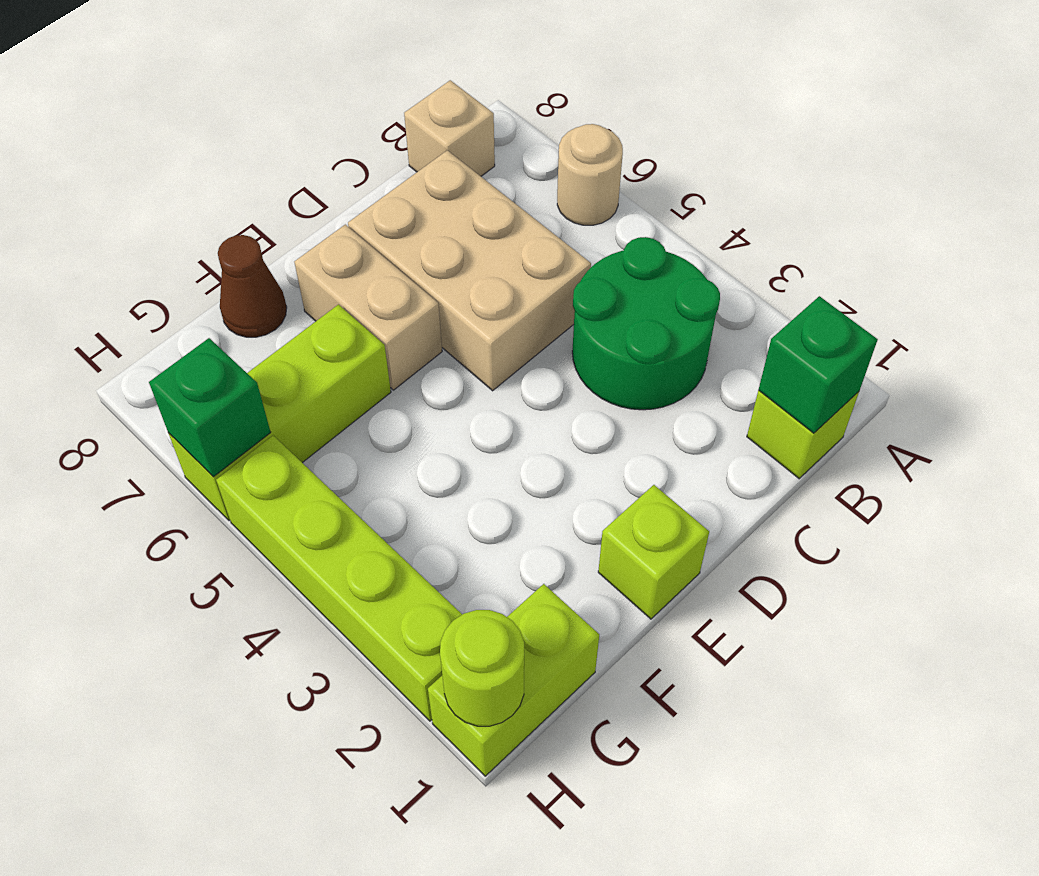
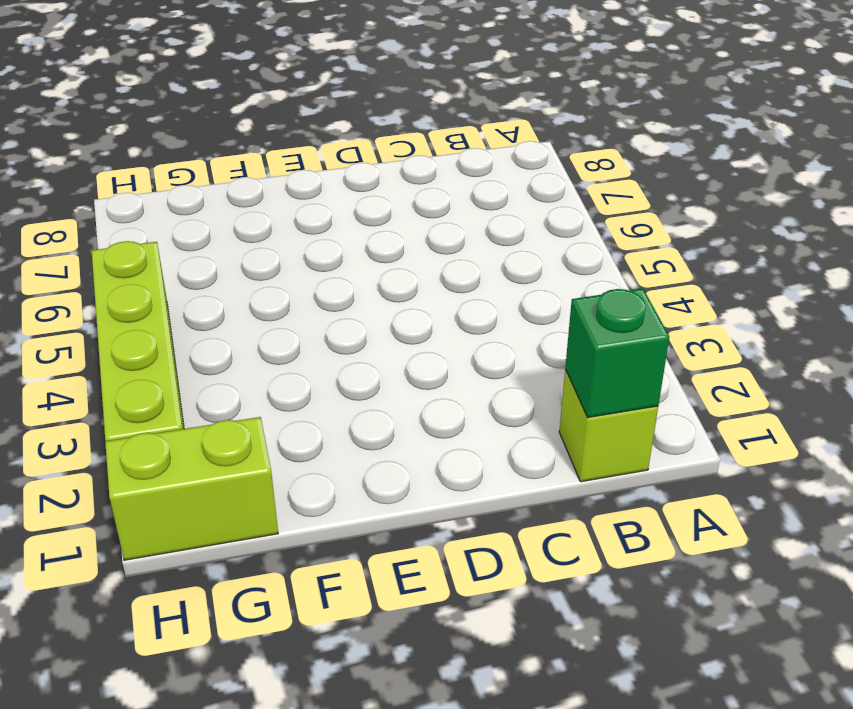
none -> tan 1x1 round brick [557,124,623,225]
none -> green 2x2 round brick [572,237,720,410]
none -> tan 1x1 brick [404,80,495,176]

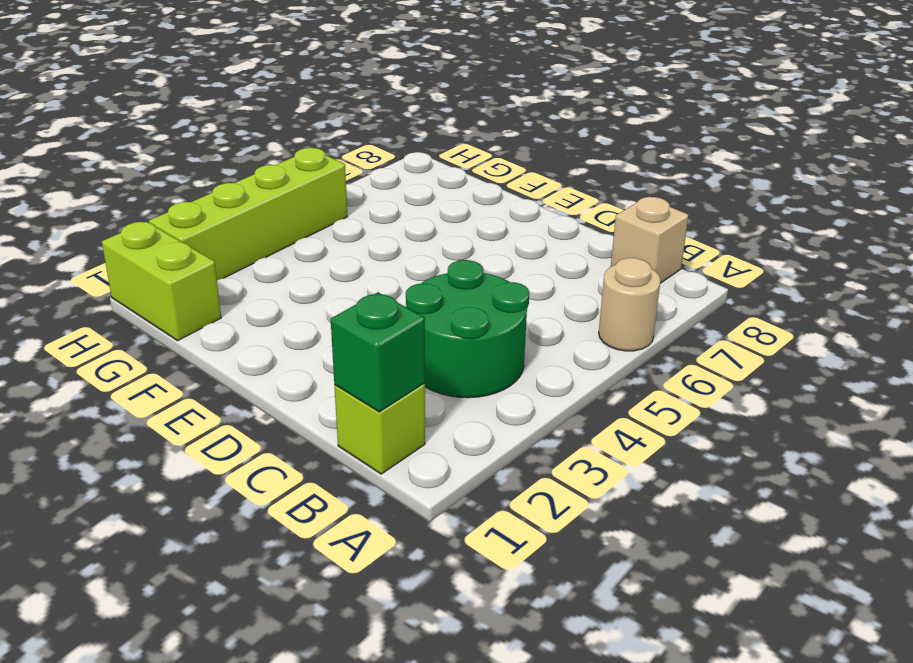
none -> tan 2x3 brick [348,150,591,391]
none -> lime 1x1 brick [598,485,709,619]
none -> tan 1x2 brick [294,225,442,390]

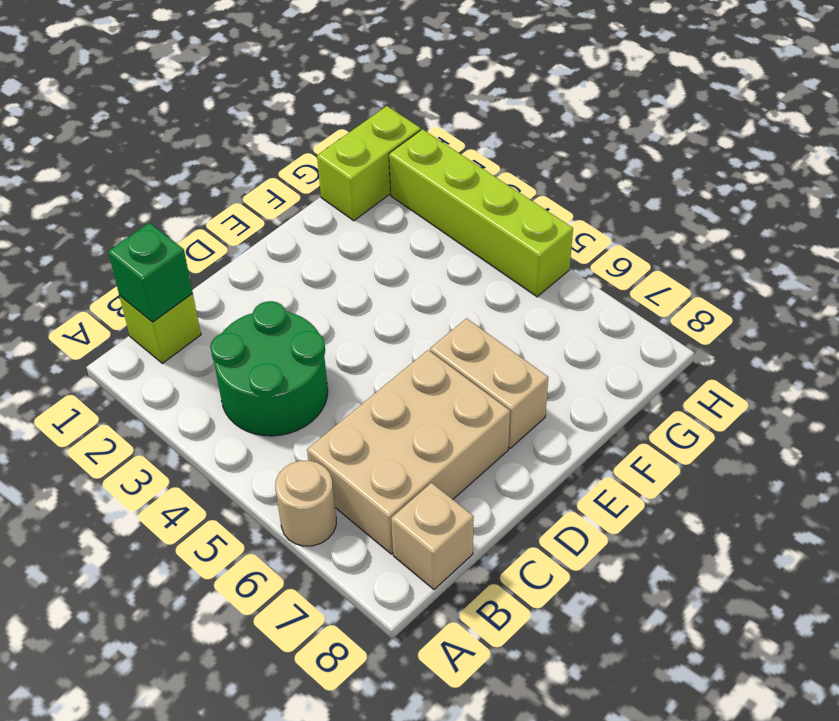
tan 2x3 brick [307,350,510,554] -> tan 2x3 brick turned to [348,150,591,391]
none -> lime 1x1 brick [598,485,709,619]
none -> lime 1x3 brick [168,305,391,521]
none -> brown 1x1 cone [218,235,287,337]

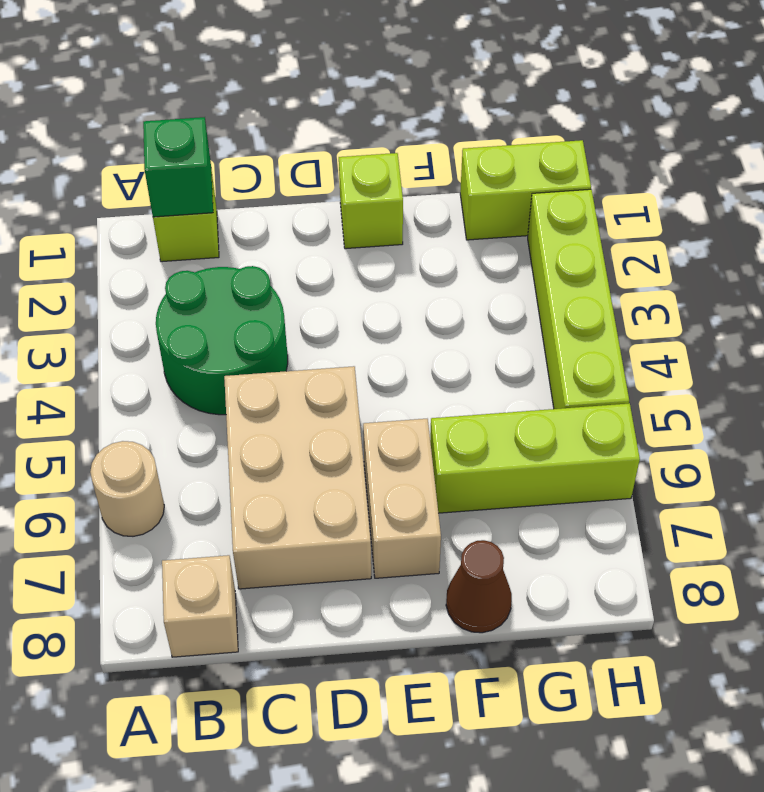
none -> lime 1x1 round brick [440,610,524,726]
none -> green 1x1 brick [149,338,271,477]

